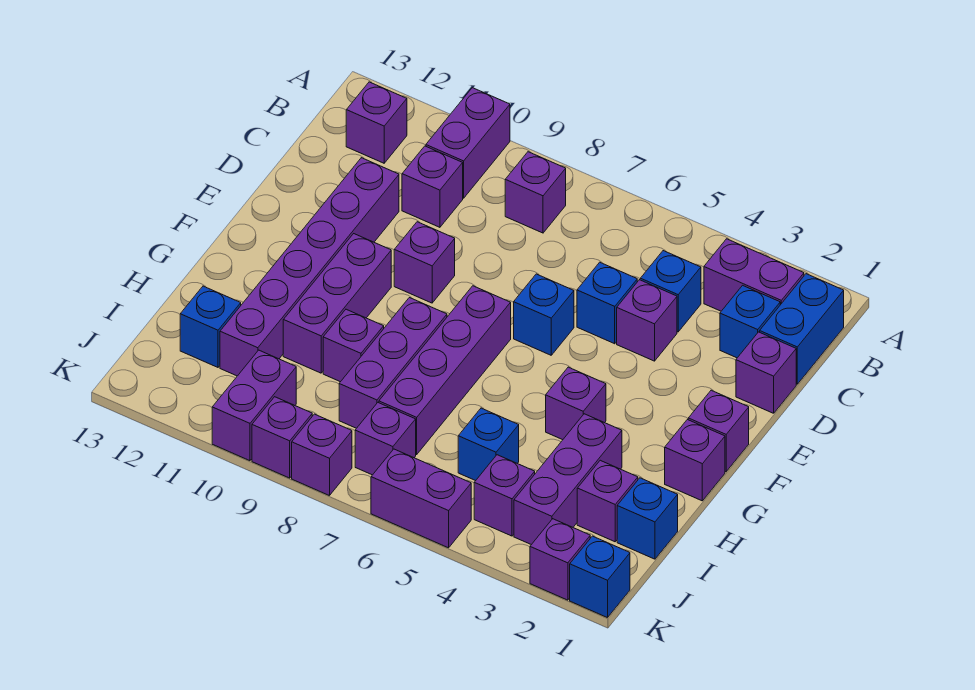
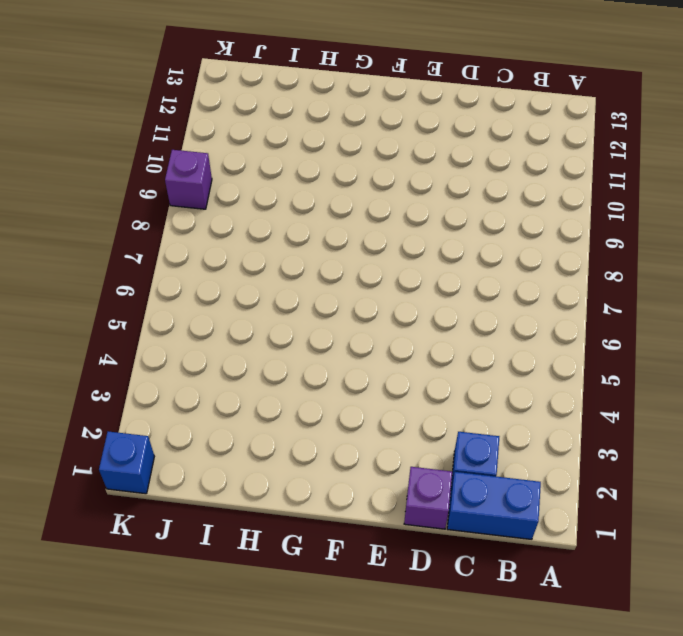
none -> purple 1x2 brick [426,88,510,198]
none -> purple 1x2 brick [704,239,804,311]
none -> purple 1x1 brick [505,152,566,233]
none -> purple 1x1 brick [346,82,407,163]

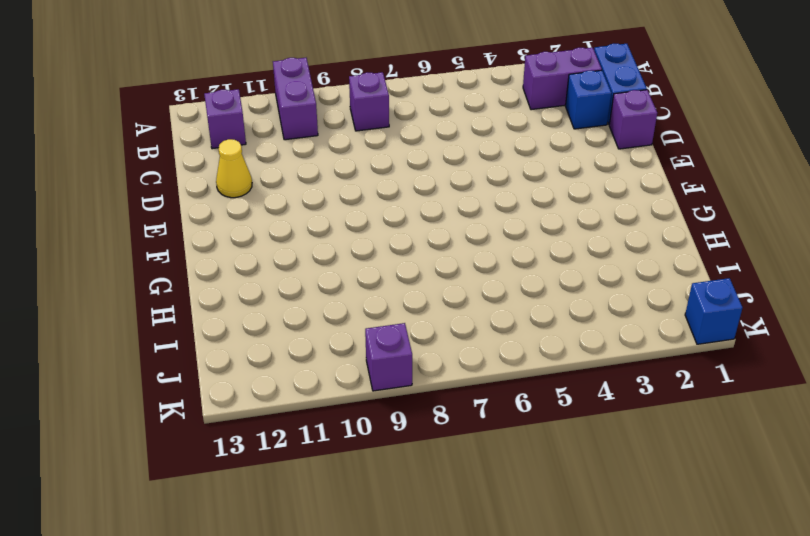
yellow 1x1 cone [216,139,252,198] -> none
none -> blue 1x1 brick [640,251,701,332]
none -> purple 1x1 brick [402,146,463,227]
none -> purple 1x1 brick [617,280,677,361]
none -> blue 1x1 brick [577,262,637,344]

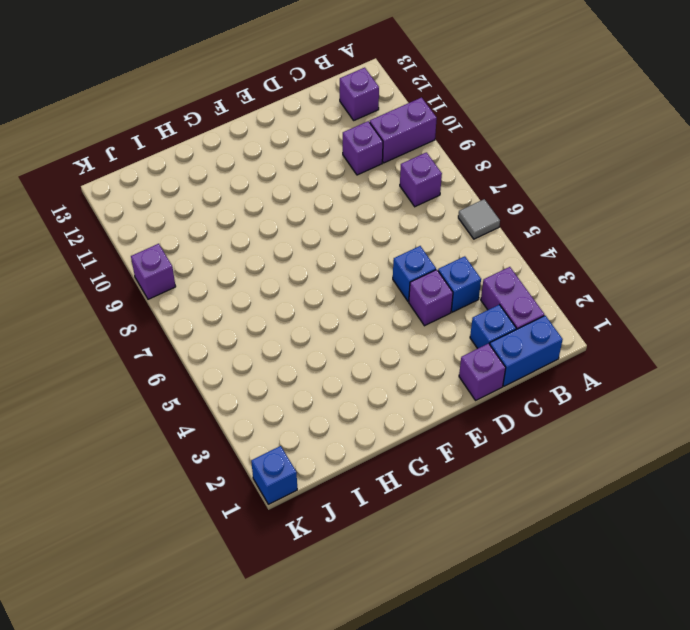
grey 1x1 tile [458,199,500,239] -> none
none -> purple 1x6 brick [220,158,399,376]
none -> blue 1x1 brick [514,274,574,355]
none -> purple 1x1 brick [394,222,455,303]
none -> purple 1x1 brick [688,390,749,472]

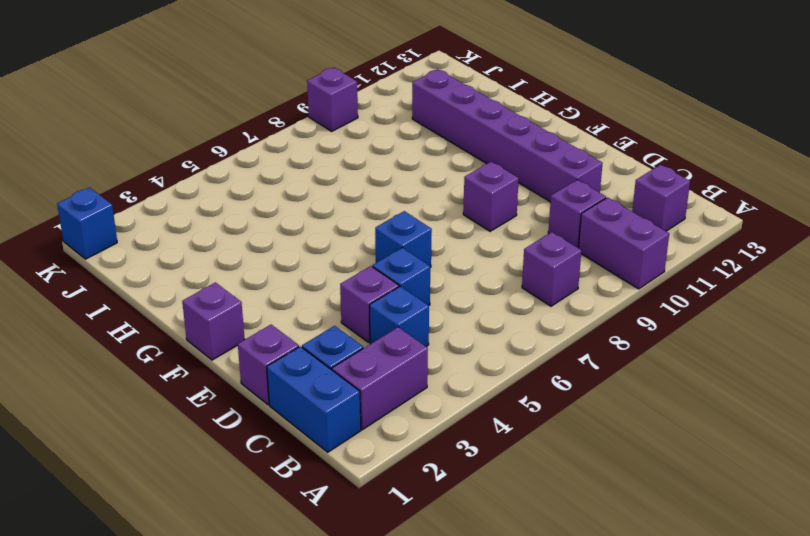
none -> purple 1x4 brick [379,286,511,455]
none -> purple 1x3 brick [283,234,391,373]
none -> purple 1x1 brick [665,420,725,501]
none -> purple 1x1 brick [546,367,606,440]

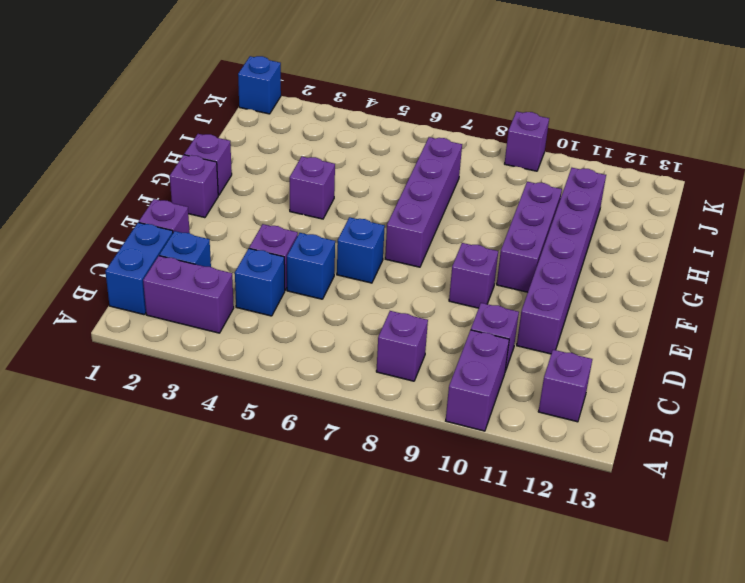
none -> purple 1x3 brick [339,298,447,428]
none -> purple 1x3 brick [514,414,622,545]
none -> purple 1x1 brick [323,309,384,382]
none -> blue 1x1 brick [617,478,678,559]

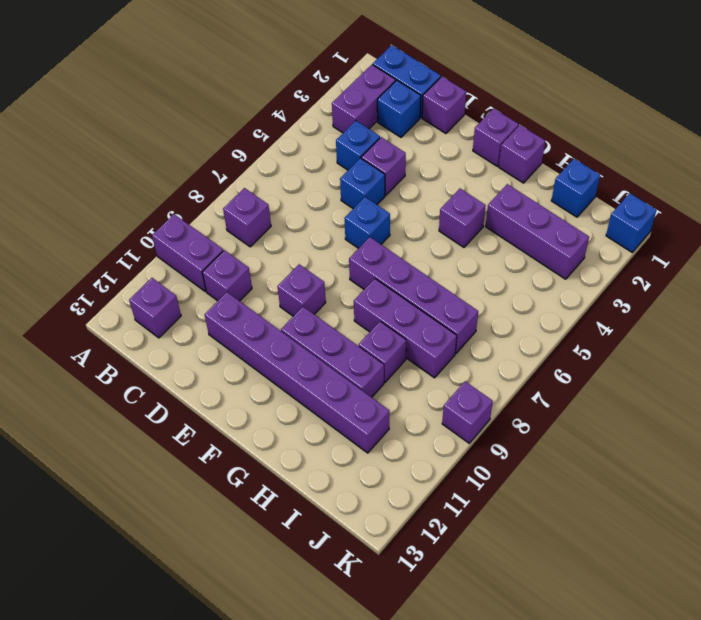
none -> purple 1x1 brick [577,460,638,542]
none -> blue 1x1 brick [458,408,519,481]
none -> blue 1x1 brick [180,286,241,367]
none -> purple 1x1 brick [474,455,535,536]

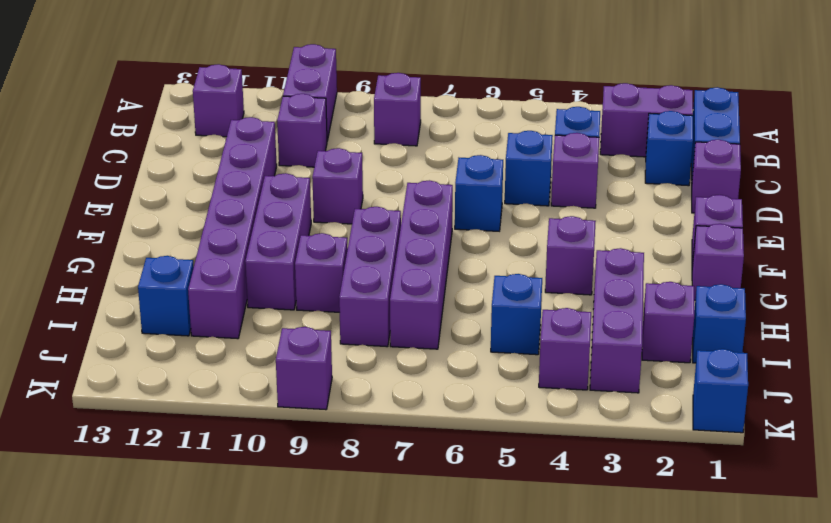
none -> purple 1x1 brick [355,403,416,475]
none -> purple 1x2 brick [212,350,296,461]
none -> purple 1x1 brick [530,519,590,600]
none -> purple 1x2 brick [371,449,471,548]

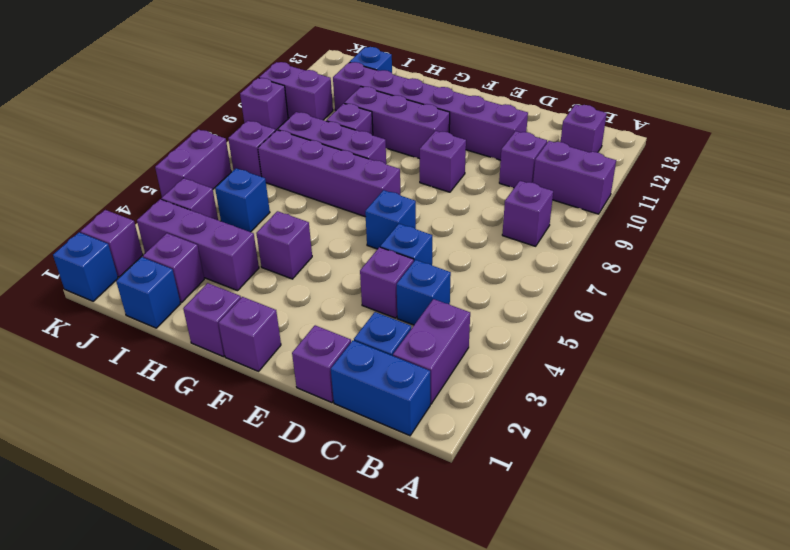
none -> purple 1x1 brick [292,414,352,496]

